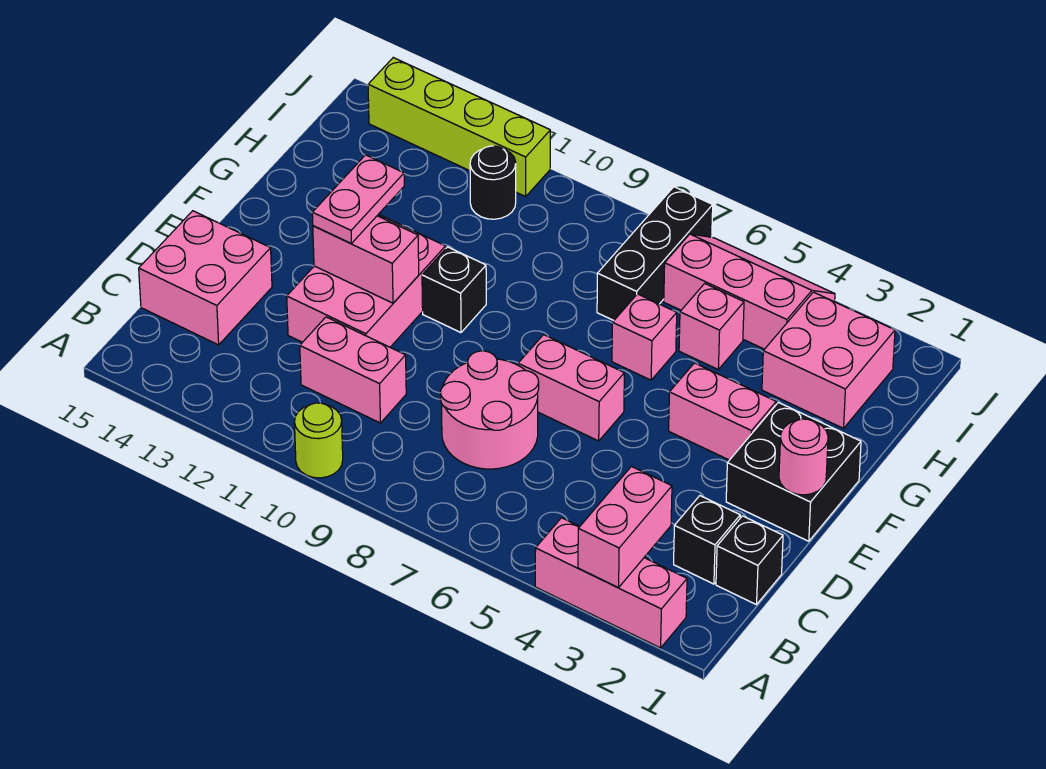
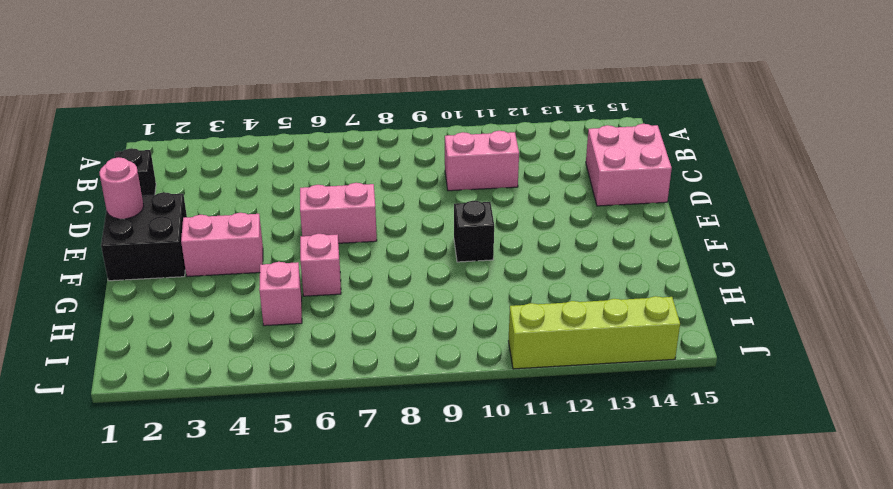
none -> pink 1x3 brick [535,518,687,648]
none -> lime 1x1 round brick [294,403,343,478]
none -> black 1x1 brick [674,496,740,584]

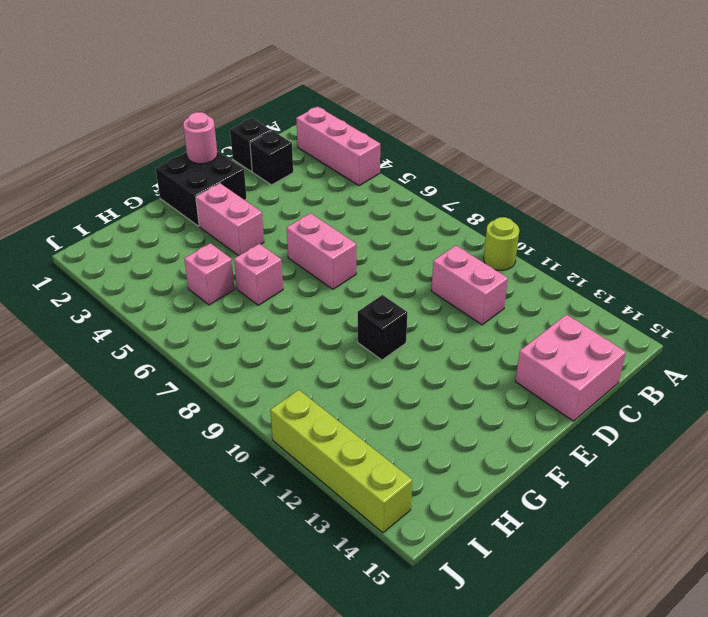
none -> pink 2x2 round brick [441,351,539,469]
none -> pink 2x3 brick [287,214,446,347]
none -> pink 2x2 brick [762,292,895,428]

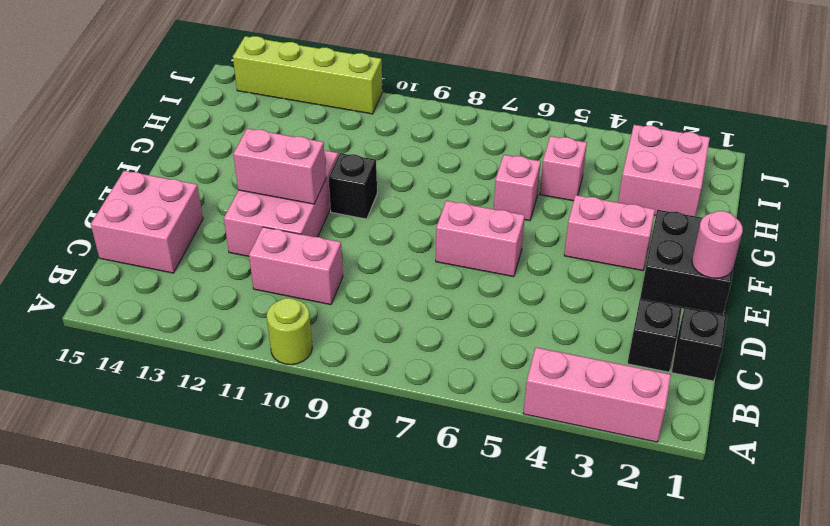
none -> pink 2x2 round brick [441,351,539,469]
none -> black 1x3 brick [597,187,713,320]
none -> pink 2x3 slope [664,234,835,349]

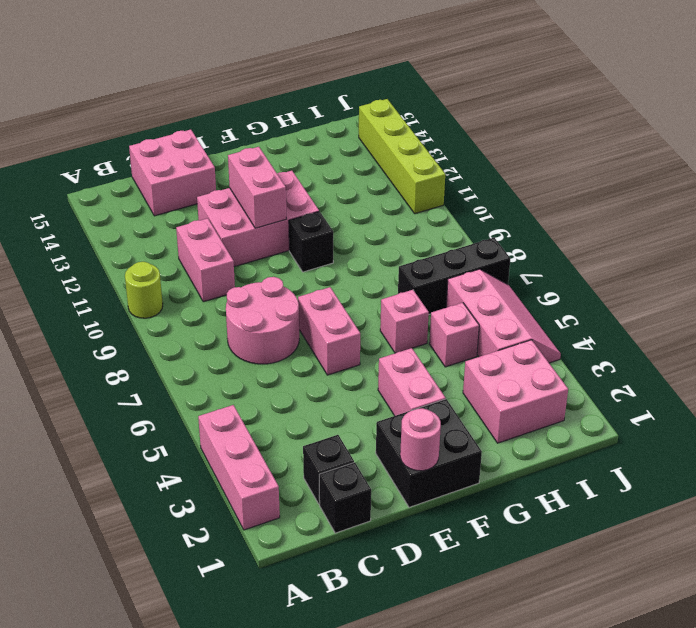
none -> black 1x1 round brick [470,146,516,219]
none -> pink 1x2 brick [578,467,672,588]
none -> pink 1x2 plate [312,155,404,243]

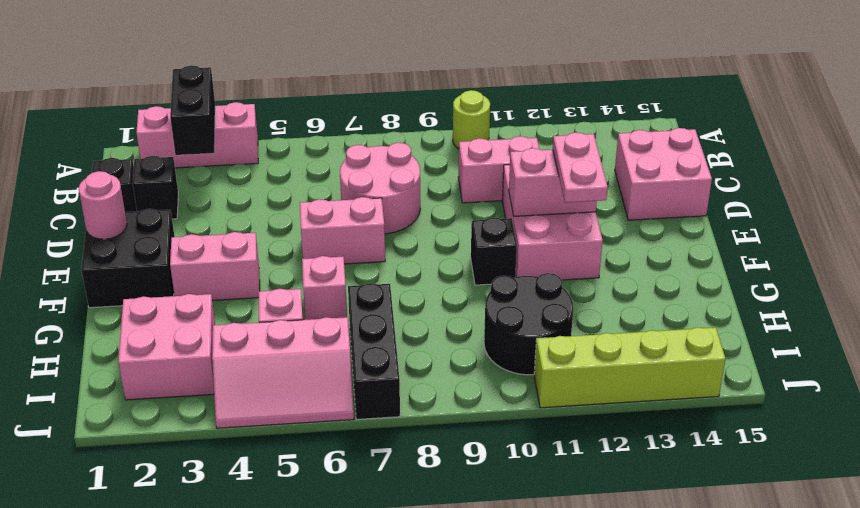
black 1x2 brick [170,65,215,155] -> pink 1x2 brick [578,467,672,588]
black 2x2 round brick [484,273,573,375] -> black 1x1 round brick [470,146,516,219]

